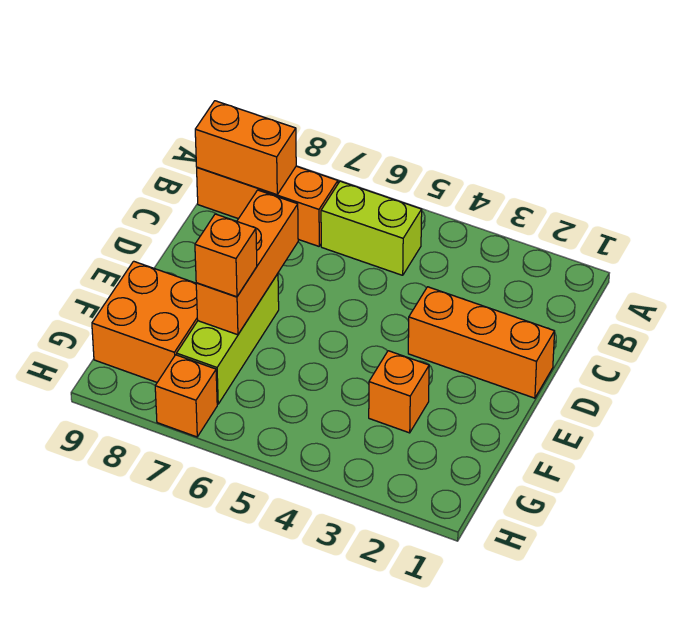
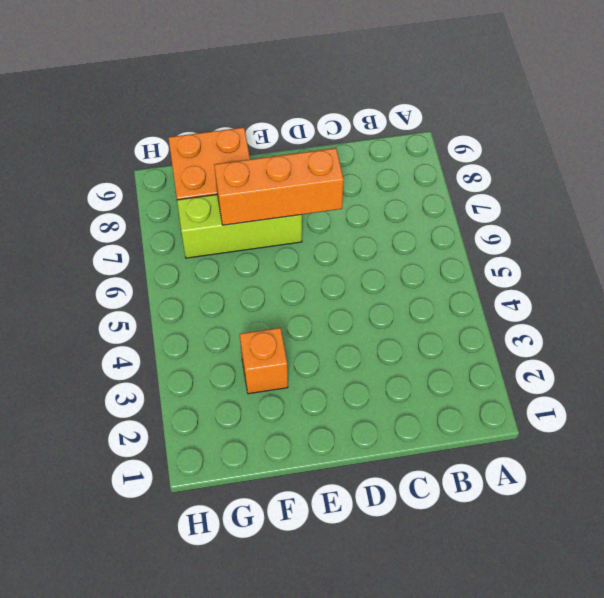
none -> lime 1x2 brick [321,181,422,275]
none -> orange 1x3 brick [197,166,338,246]

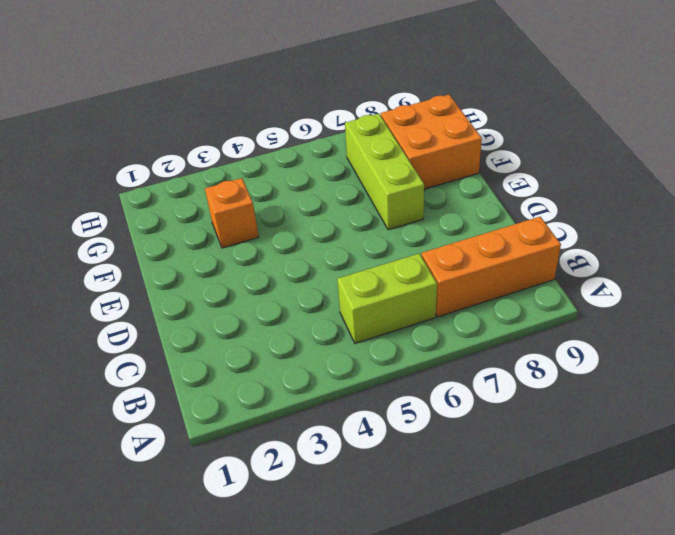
none -> orange 1x3 brick [408,287,555,398]
none -> orange 1x1 brick [155,355,217,437]

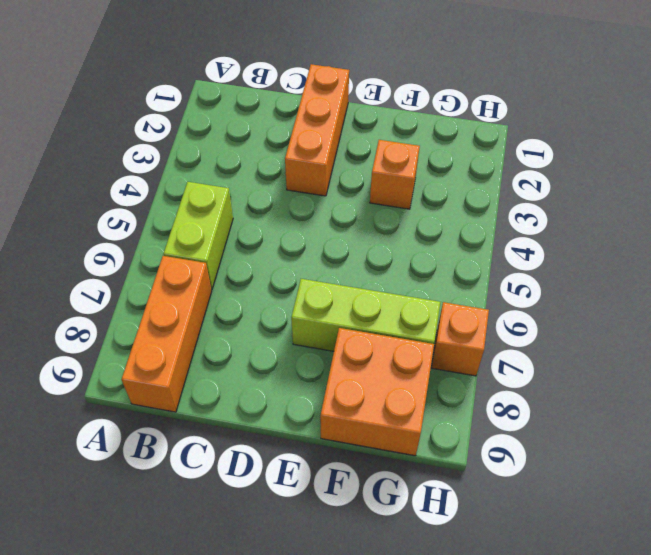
none -> orange 1x2 brick [195,101,296,195]
none -> orange 1x3 brick [196,190,298,335]

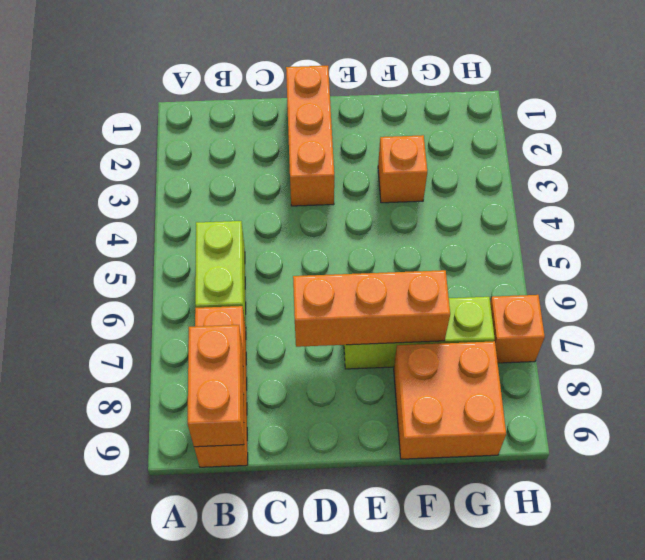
none -> orange 1x1 brick [195,214,257,297]

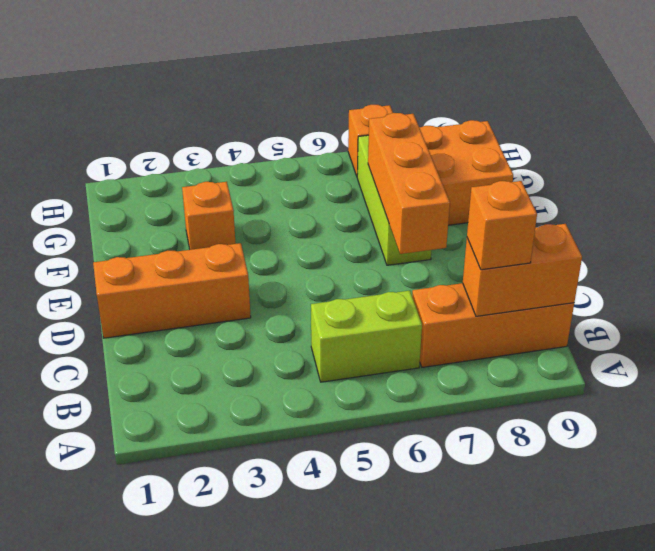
orange 1x1 brick [467,181,537,270] -> orange 1x1 brick moved to [195,214,257,297]

